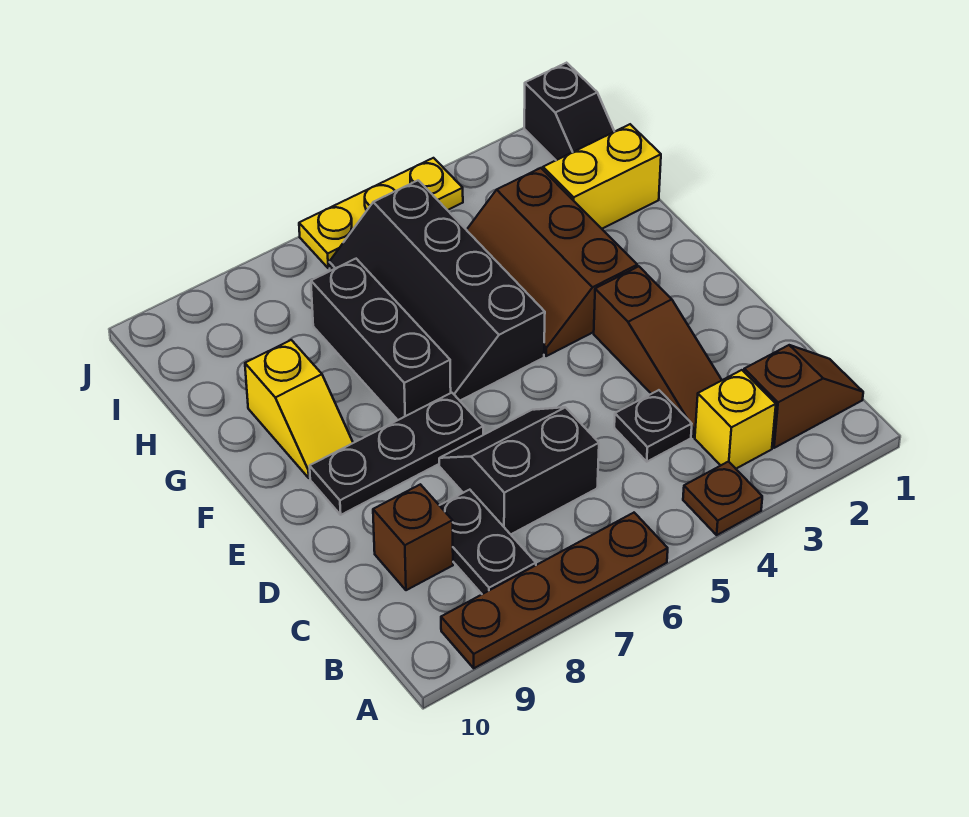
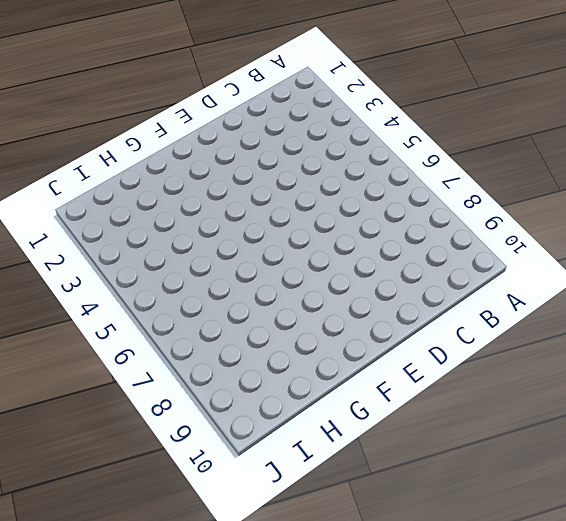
none -> brown 1x1 plate [683,462,762,535]
none -> brown 1x4 plate [441,513,668,668]
none -> brown 1x2 slope [744,345,863,448]

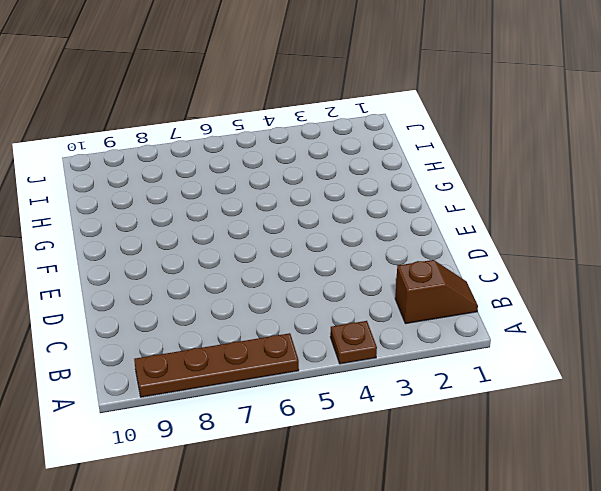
none -> yellow 1x1 brick [695,370,776,469]
none -> black 1x2 plate [439,490,536,594]
none -> brown 1x3 slope [594,266,722,437]

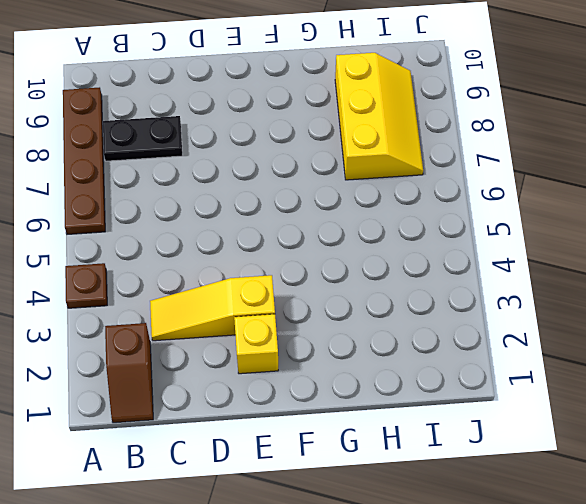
yellow 1x3 slope [150,275,275,341] -> brown 1x3 slope [594,266,722,437]
yellow 1x1 brick [234,314,278,374] -> yellow 1x1 brick moved to [695,370,776,469]
yellow 2x3 slope [335,53,423,180] -> black 1x3 brick [311,259,451,420]
none -> black 1x1 plate [614,390,692,462]
none -> black 2x2 slope [439,407,599,534]
none -> brown 1x1 brick [373,484,453,590]

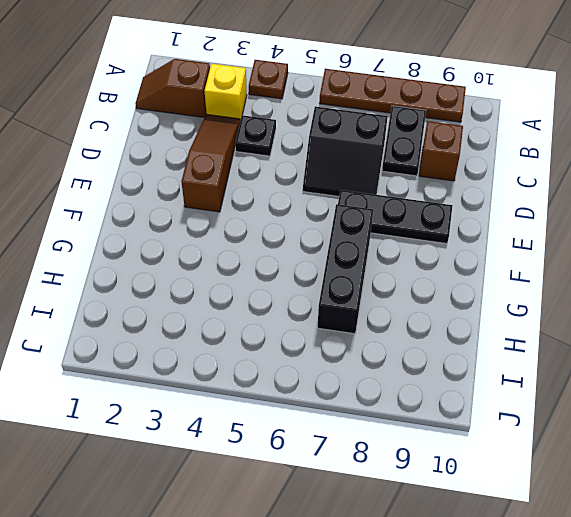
none -> brown 2x3 slope [467,168,637,356]
none -> black 2x4 slope [329,180,545,401]
none -> yellow 1x2 slope [245,340,353,478]

